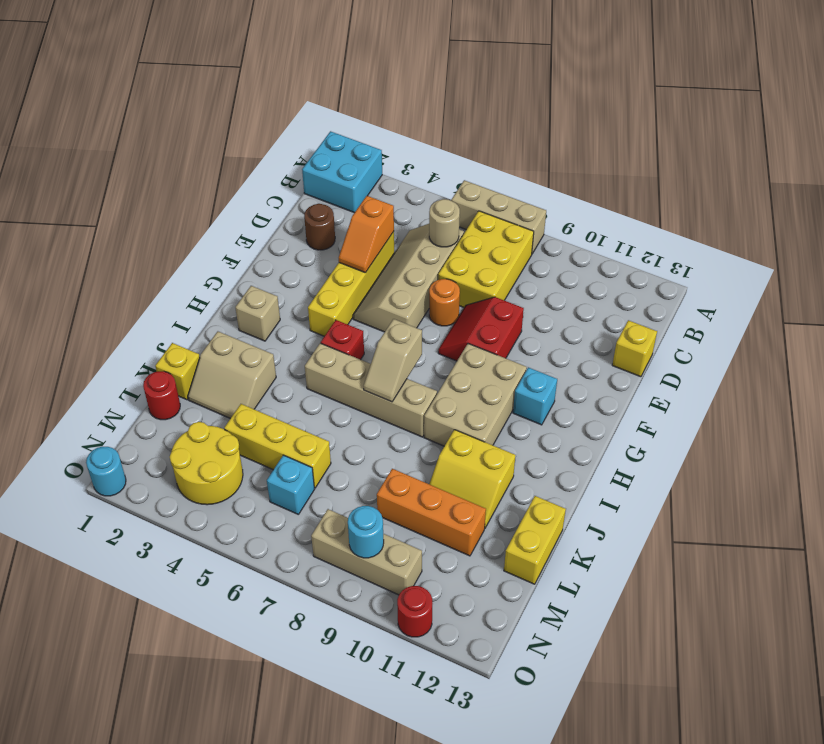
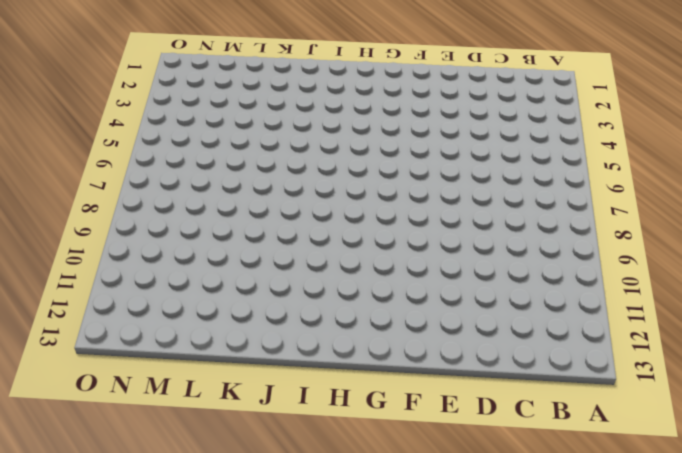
none -> cyan 2x2 brick [302,131,382,213]
none -> tan 1x3 brick [451,180,546,254]
none -> yellow 2x3 brick [438,211,534,308]
none -> tan 2x4 slope [353,224,464,332]

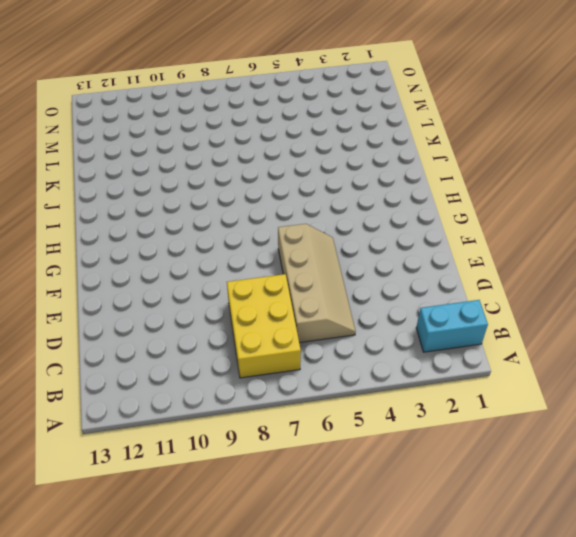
cyan 1x2 brick [416,300,488,352] -> cyan 2x2 brick [302,131,382,213]
none -> tan 1x3 brick [451,180,546,254]
none -> brown 1x1 round brick [304,204,335,250]
none -> yellow 1x4 brick [308,232,394,336]
none -> yellow 1x1 brick [612,320,657,377]

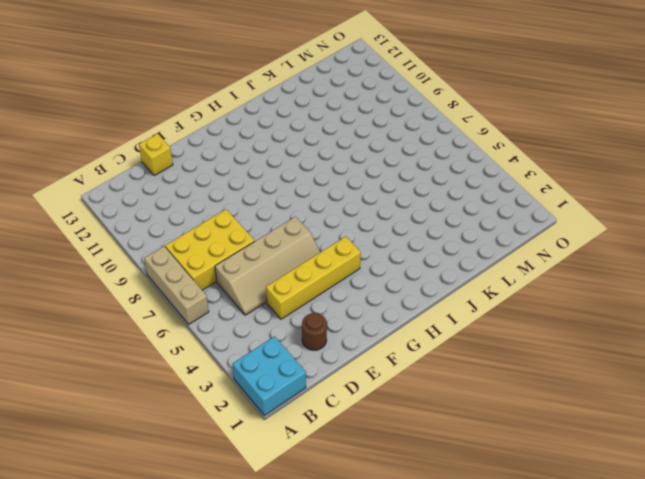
none -> orange 1x1 round brick [429,279,460,326]
none -> red 2x2 slope [438,297,524,361]
none -> tan 2x3 brick [424,344,527,446]
none -> cyan 1x1 brick [513,367,557,425]

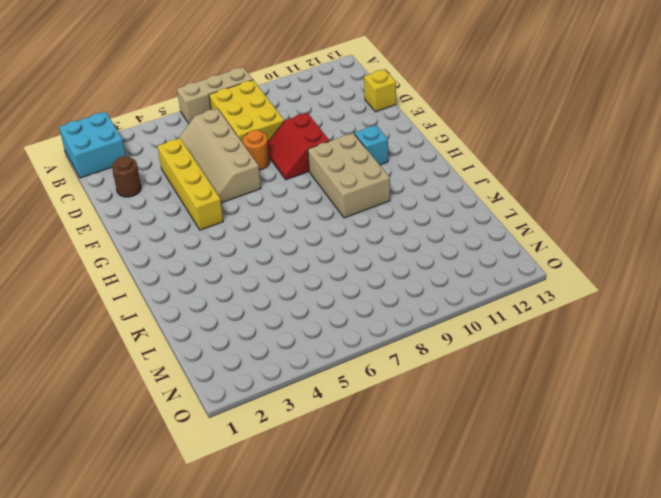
none -> tan 1x1 brick [235,286,280,341]
none -> red 1x1 brick [321,320,364,360]
none -> tan 1x4 brick [305,343,437,437]
none -> tan 2x2 slope [188,332,276,418]

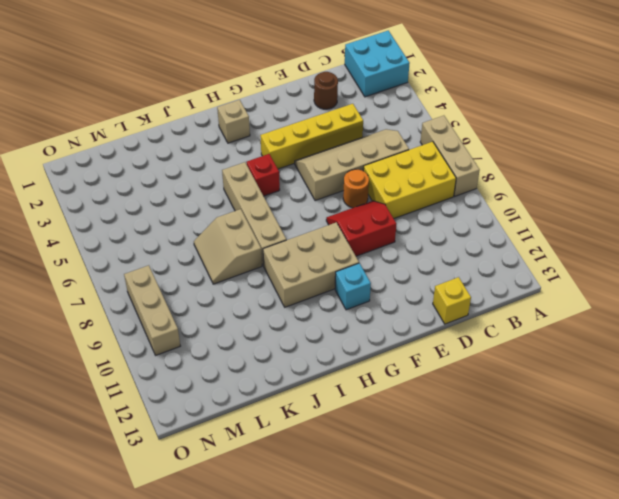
tan 2x2 slope [194,209,262,284] -> tan 2x2 slope moved to [188,332,276,418]
none -> yellow 2x2 slope [429,430,516,528]
none -> yellow 1x1 brick [155,343,200,400]
none -> yellow 1x2 brick [504,496,566,584]
none -> red 1x1 round brick [143,371,180,420]

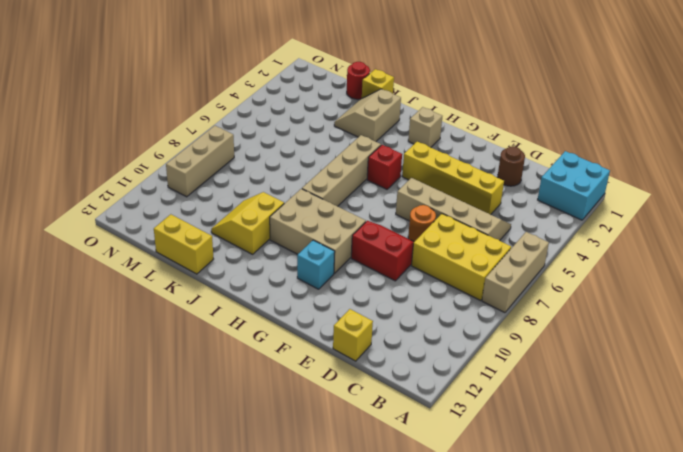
none -> yellow 1x3 brick [224,404,331,488]
none -> orange 1x3 brick [377,469,486,556]
none -> yellow 2x2 round brick [170,422,243,505]
none -> cyan 1x1 brick [267,455,315,514]

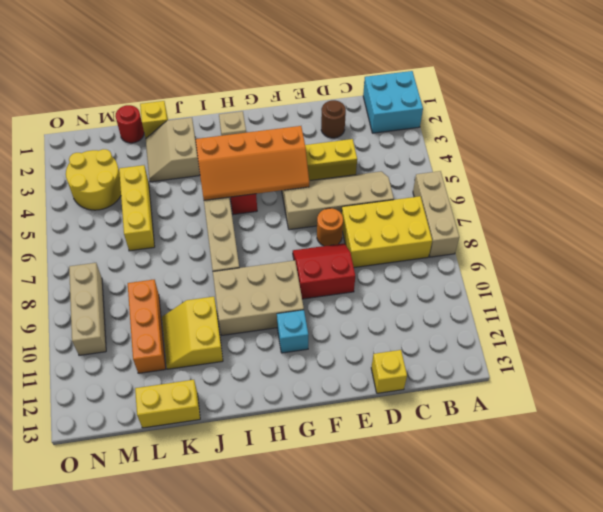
orange 2x4 slope [195,126,309,200] -> none
none -> cyan 1x1 brick [267,455,315,514]
none -> cyan 1x1 round brick [86,447,126,496]
none -> red 1x1 round brick [397,586,433,637]
none -> tan 1x1 round brick [429,199,460,247]

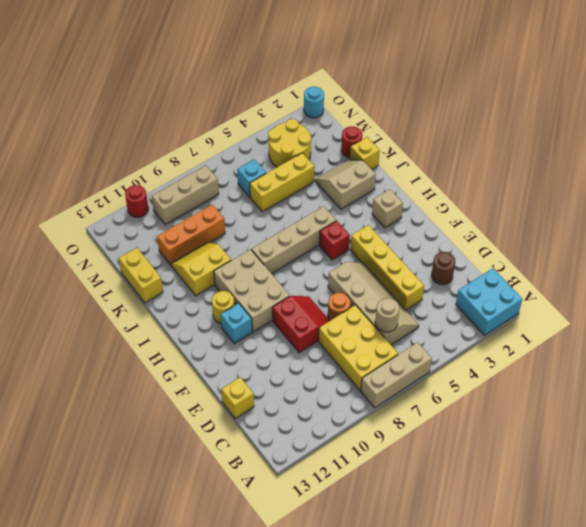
yellow 1x1 round brick [212,291,234,324] -> none
none -> orange 1x2 slope [339,196,394,273]
none -> tan 1x2 slope [364,319,422,402]
none -> cyan 1x1 round brick [348,506,384,558]

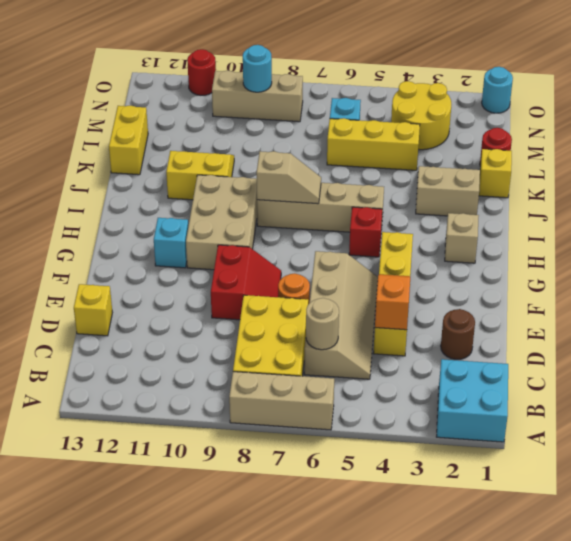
tan 1x2 slope [256,151,321,204] -> tan 1x2 slope turned to [364,319,422,402]
none -> orange 1x3 brick [377,469,486,556]

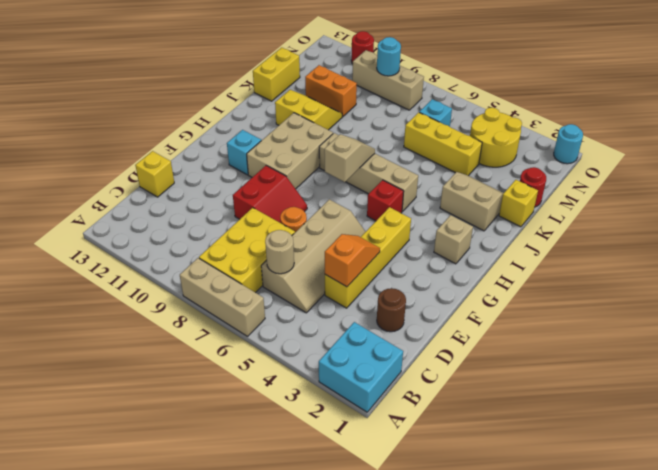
orange 1x2 brick [305,65,357,117] -> orange 1x3 brick [377,469,486,556]

